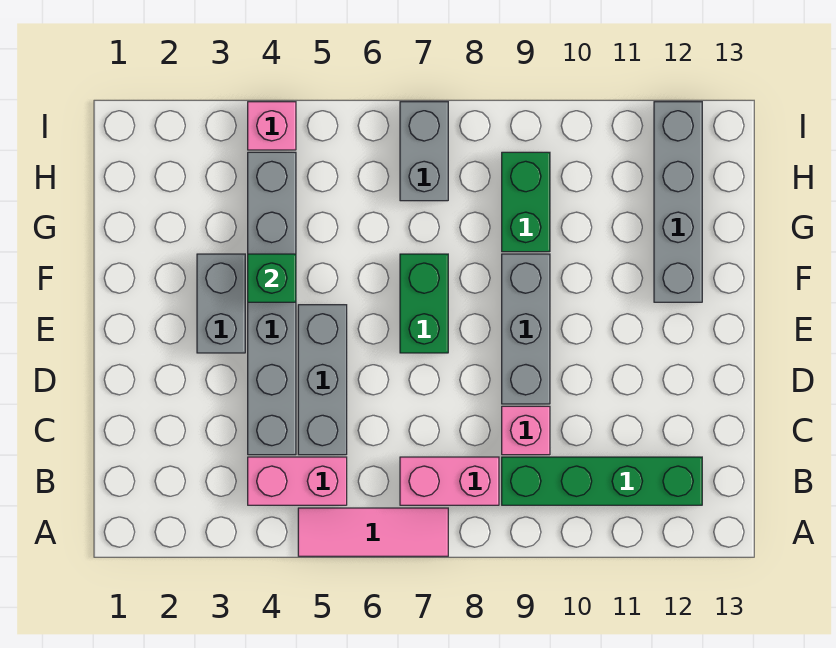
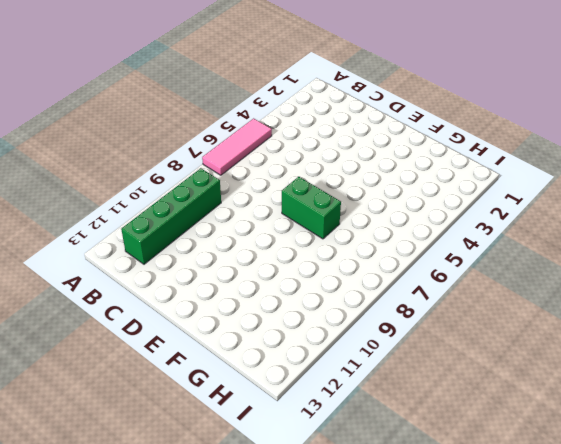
none -> pink 1x2 brick [248,457,347,505]
none -> pink 1x2 brick [400,457,499,505]
none -> grey 1x6 brick [248,152,296,455]

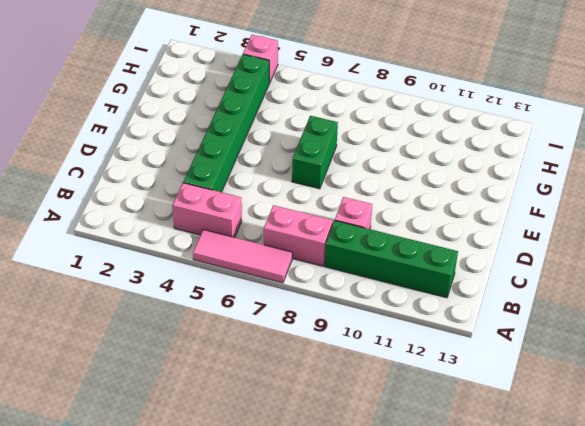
green 1x6 brick [183,54,269,192] -> grey 1x6 brick [248,152,296,455]
none -> grey 1x3 brick [298,305,347,455]
none -> grey 1x3 brick [502,254,550,404]
none -> grey 1x2 brick [197,254,245,353]

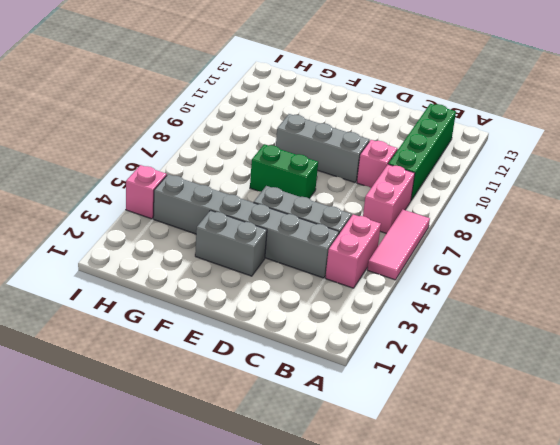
none -> grey 1x4 brick [654,102,702,302]
none -> green 1x2 brick [502,152,550,252]
none -> grey 1x2 brick [400,102,448,201]

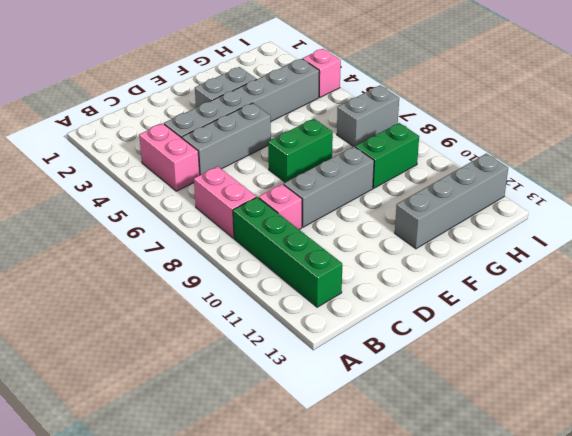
none -> pink 1x3 tile [298,508,448,556]
none -> green 1x1 brick [248,254,296,302]

